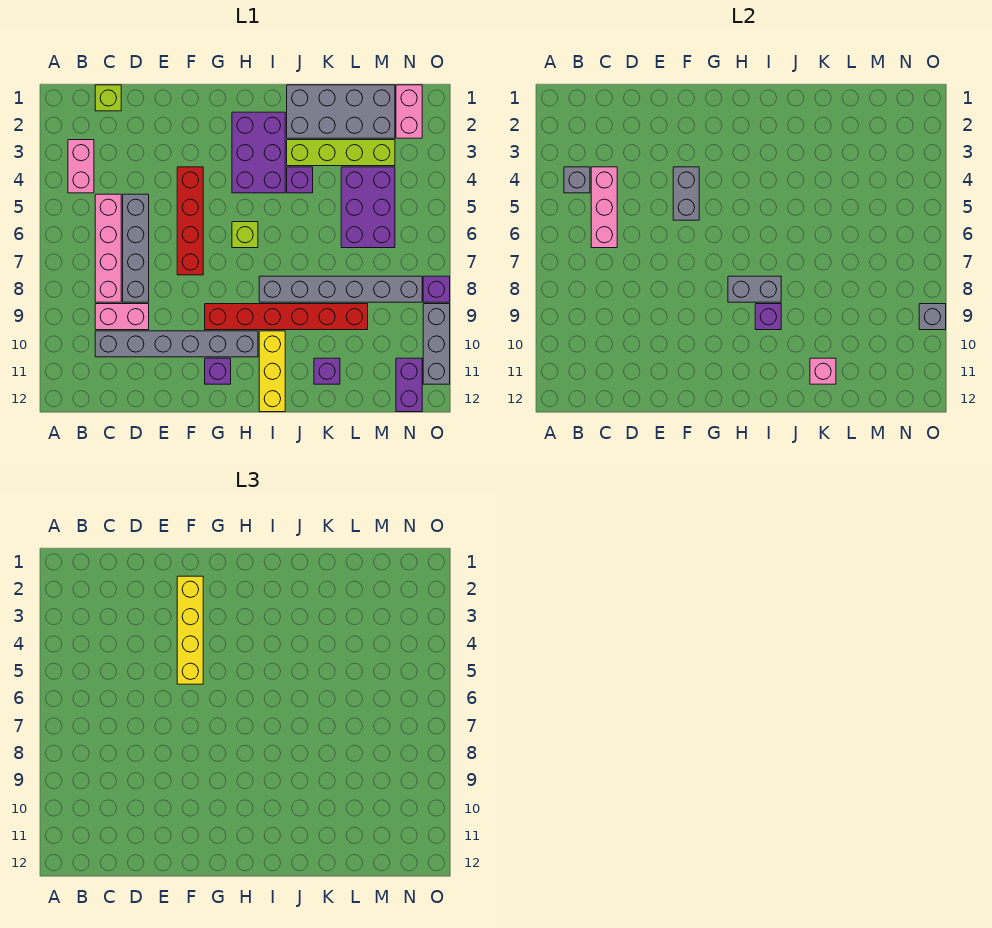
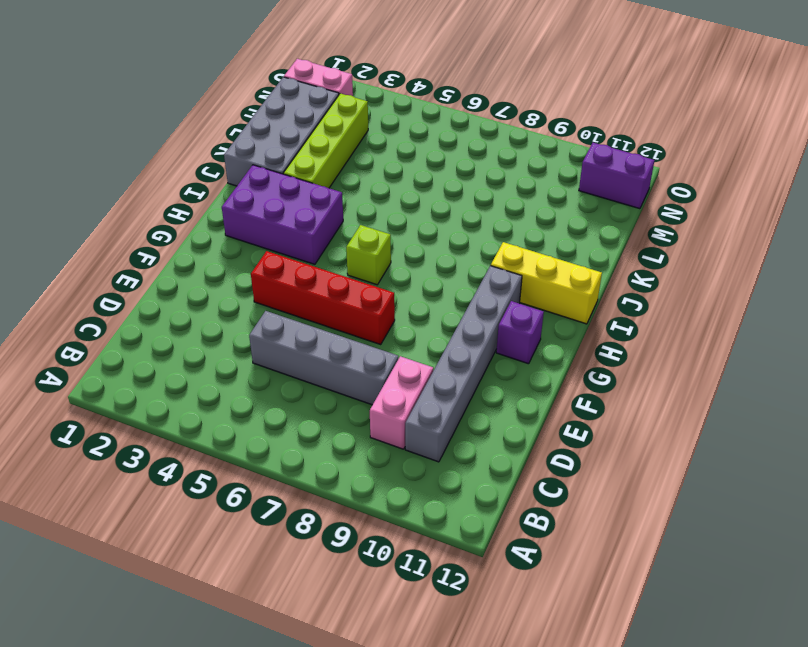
none -> pink 1x2 brick [68,140,94,193]
none -> lime 1x1 brick [95,85,121,111]
none -> pink 1x4 brick [95,194,121,302]
none -> red 1x6 brick [205,304,368,330]

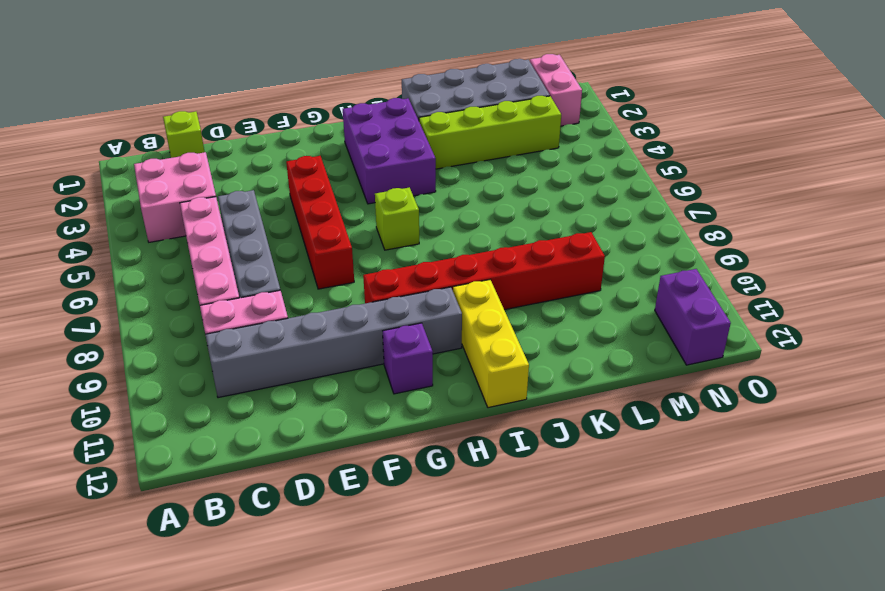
pink 2x2 brick [134,152,216,242] -> pink 1x2 brick [68,140,94,193]
none -> grey 1x6 brick [259,276,422,302]
none -> purple 1x1 brick [287,167,313,193]
none -> purple 1x1 brick [314,358,340,384]
none -> purple 2x3 brick [341,167,395,248]

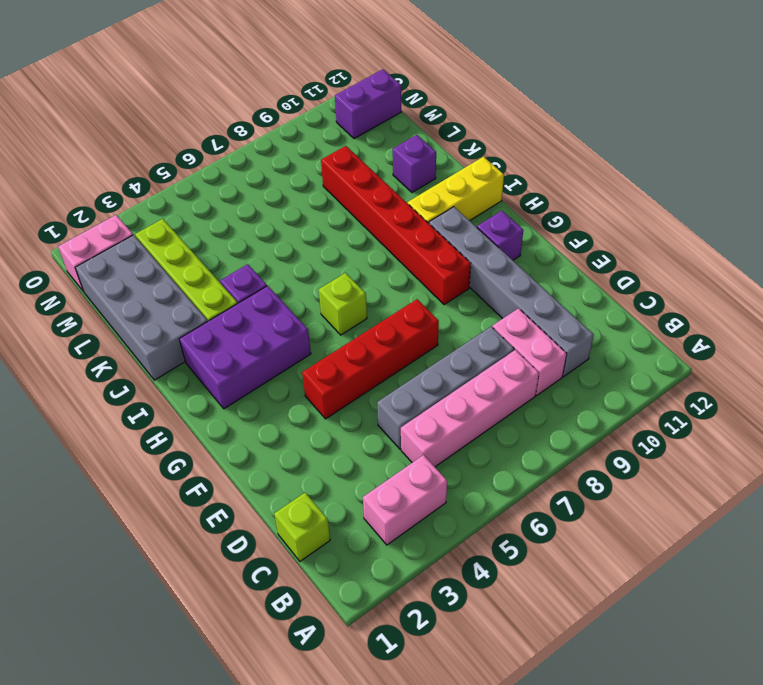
none -> grey 1x6 brick [259,276,422,302]
none -> purple 2x3 brick [341,167,395,248]
none -> purple 1x1 brick [423,276,450,302]
none -> grey 1x3 brick [423,304,450,384]

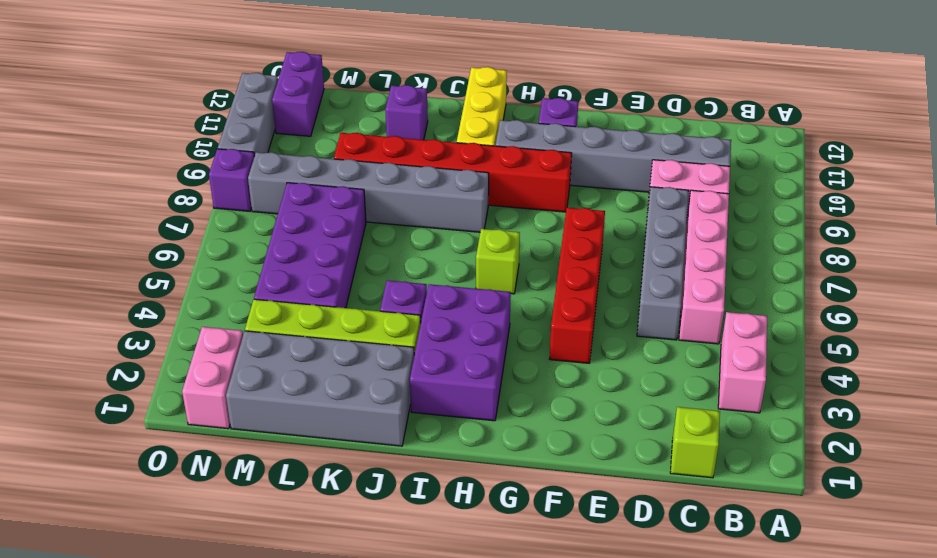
purple 2x4 brick [254,183,366,308] -> purple 2x3 brick [341,167,395,248]
none -> grey 1x1 brick [564,167,590,193]
none -> pink 1x3 brick [591,167,617,248]
none -> grey 1x2 brick [673,167,699,220]
none -> grey 1x2 brick [728,276,781,302]

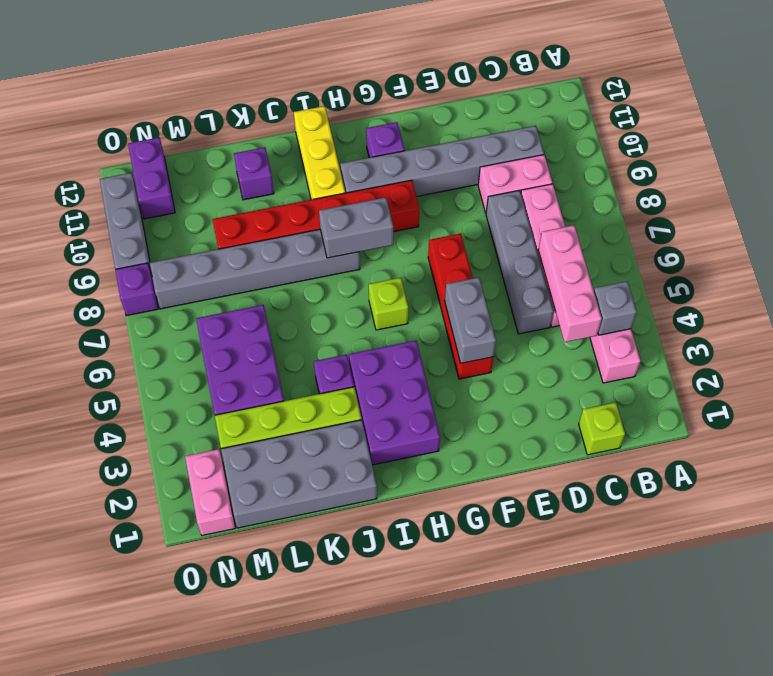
none -> purple 1x1 brick [755,304,781,330]
none -> pink 1x1 brick [810,358,836,384]
none -> grey 1x1 brick [919,304,946,330]
none -> yellow 1x4 brick [177,576,203,684]

